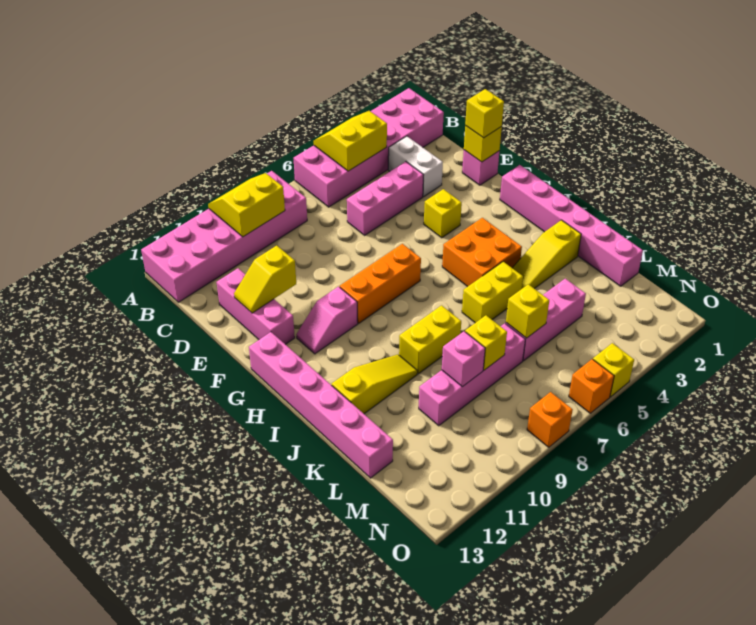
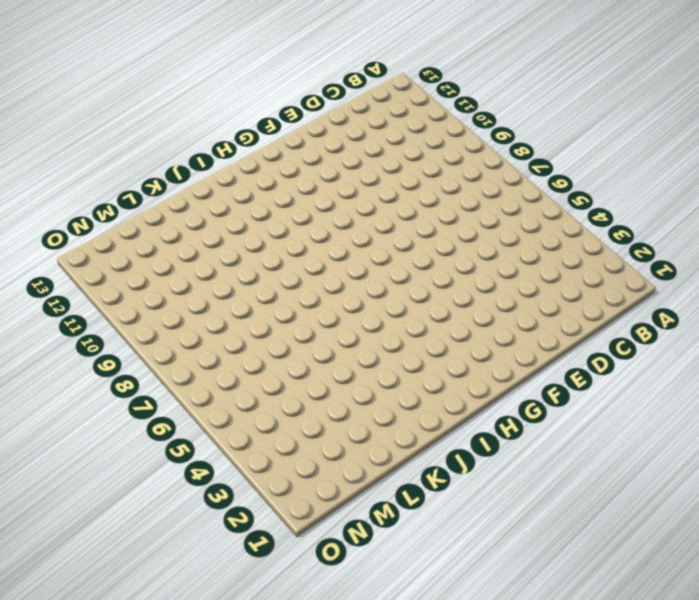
none -> pink 2x6 brick [294,88,444,207]
none -> pink 2x6 brick [141,171,307,302]
none -> white 1x2 brick [388,136,443,197]

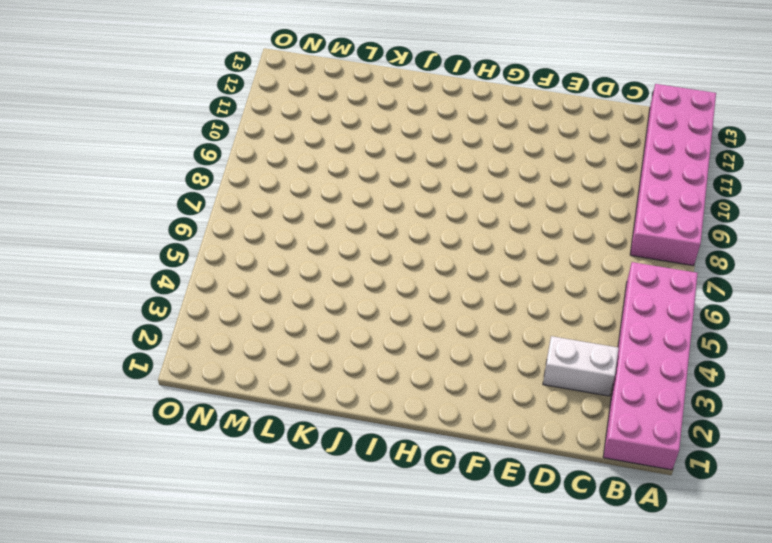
none -> pink 1x3 brick [347,162,423,235]
none -> pink 1x3 brick [216,268,295,344]
none -> pink 1x1 brick [462,150,499,185]

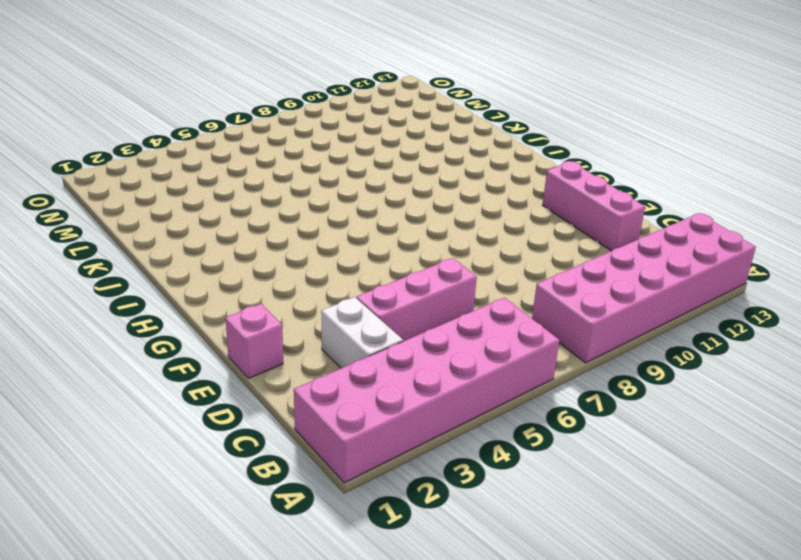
none -> yellow 1x1 brick [424,189,462,238]
none -> pink 1x6 brick [500,165,643,286]
none -> orange 1x3 brick [340,244,421,323]

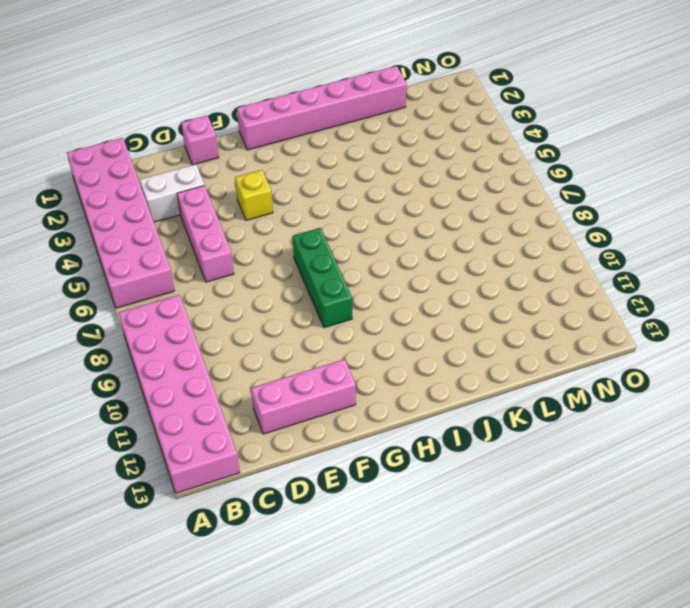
green 1x3 brick [293,228,352,328] -> orange 1x3 brick [340,244,421,323]
none -> pink 1x2 slope [296,287,358,354]
none -> pink 1x6 brick [249,332,393,478]
none -> orange 2x2 brick [442,218,522,287]

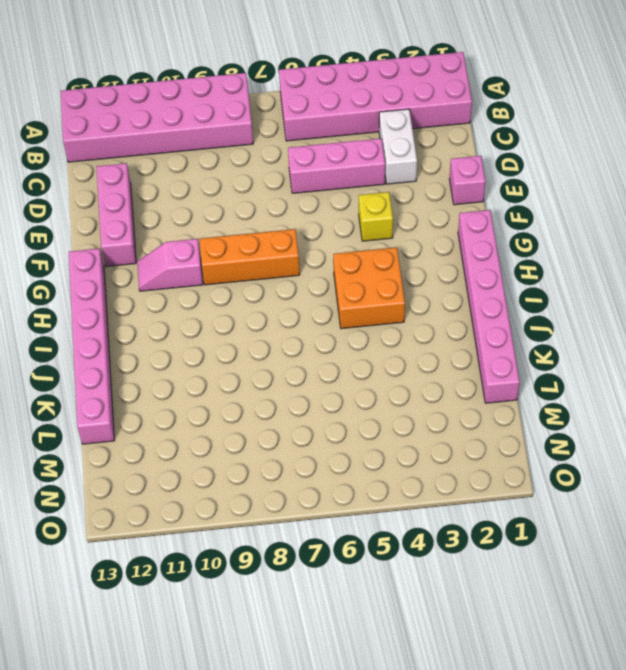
none -> yellow 1x3 slope [513,220,581,289]
none -> yellow 1x2 brick [462,262,523,323]
none -> yellow 1x2 brick [399,305,461,374]

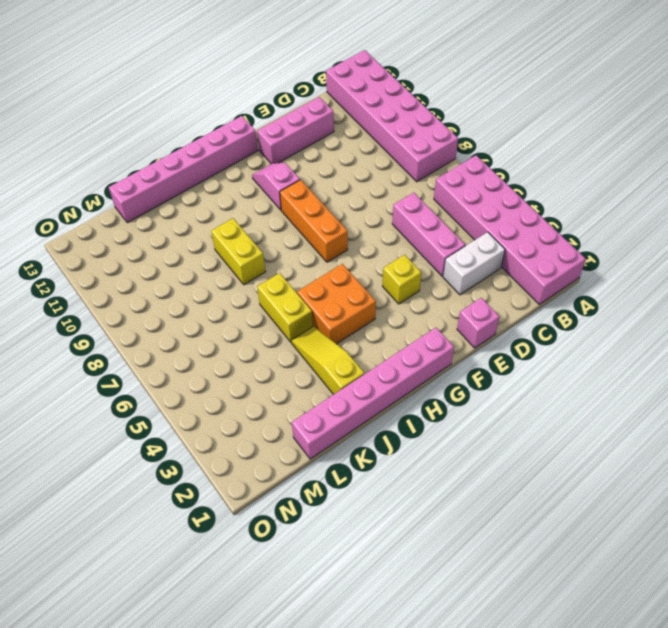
none -> yellow 1x3 slope [332,354,418,414]
none -> pink 1x3 brick [506,279,586,361]
none -> pink 1x4 brick [419,323,525,426]

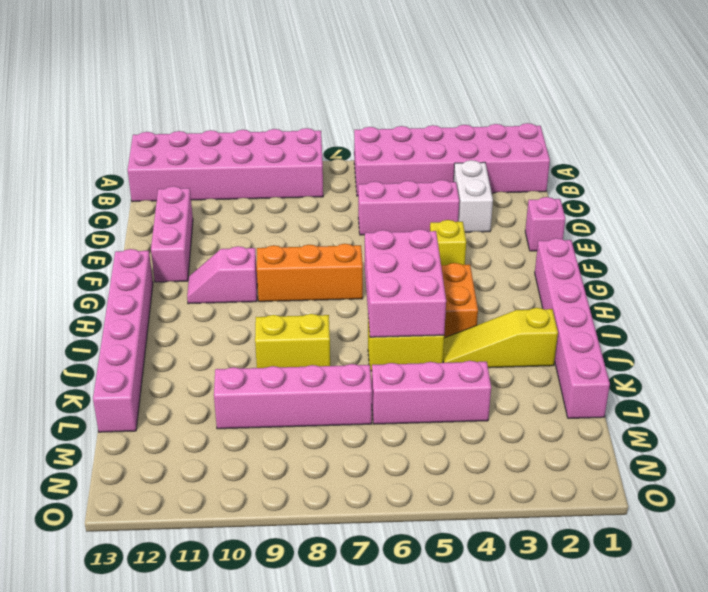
pink 2x3 brick [365,229,446,337] -> none
none -> yellow 1x3 slope [332,354,418,414]
none -> yellow 1x1 brick [593,343,634,397]
none -> orange 1x1 brick [569,359,614,413]

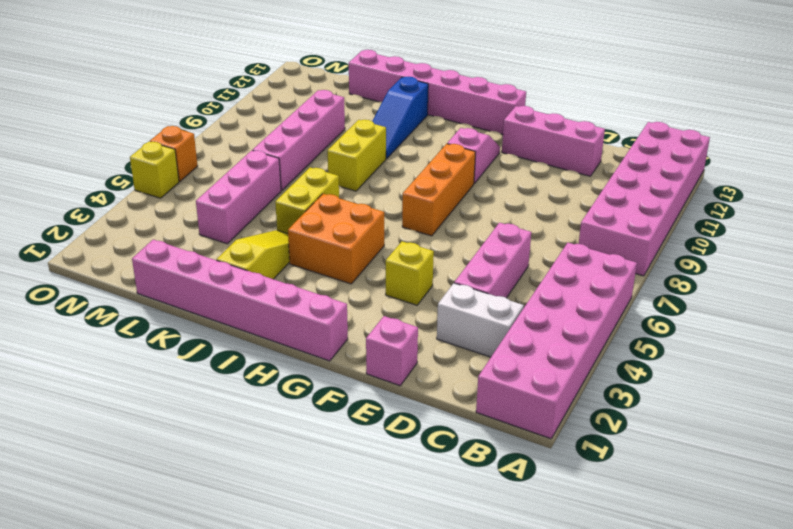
blue 1x3 slope [372,77,428,159] -> yellow 1x3 slope [332,354,418,414]
none -> orange 1x1 brick [527,392,573,447]
none -> yellow 2x2 slope [314,111,387,171]
none -> yellow 2x2 slope [208,173,285,237]

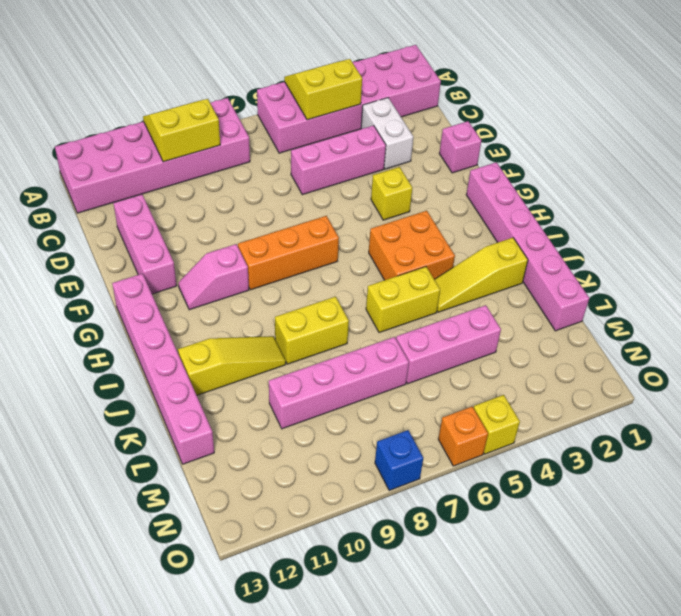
blue 1x1 brick [375,430,423,491] -> orange 1x1 brick [527,392,573,447]
none -> yellow 1x1 brick [464,126,502,162]
none -> yellow 1x2 slope [234,246,296,313]
none -> yellow 1x1 brick [506,284,549,338]

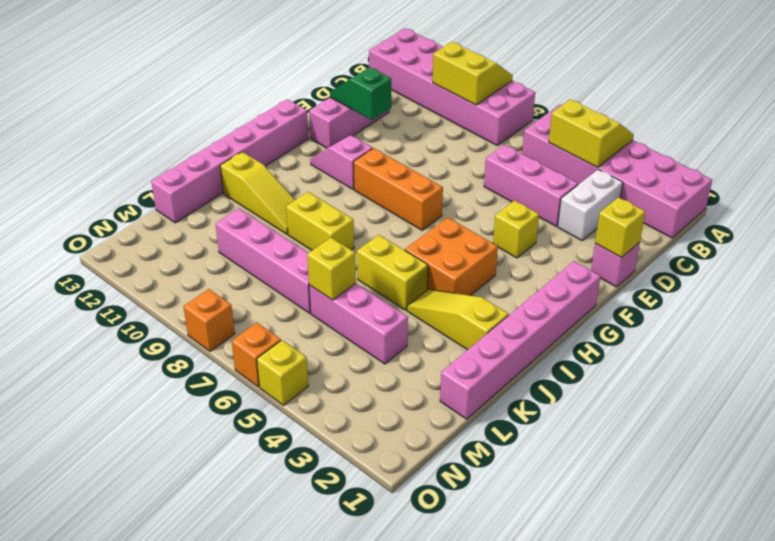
green 1x2 slope [330,67,391,120] -> yellow 1x2 slope [234,246,296,313]
none -> yellow 1x1 brick [465,315,507,370]
none -> pink 1x1 brick [442,331,485,387]
none -> yellow 1x1 brick [465,89,504,138]

